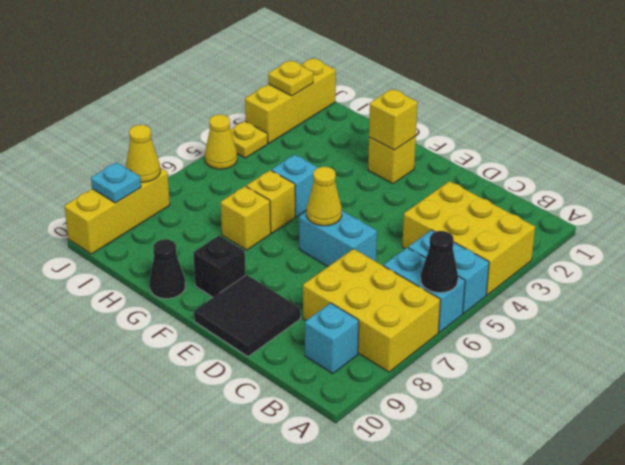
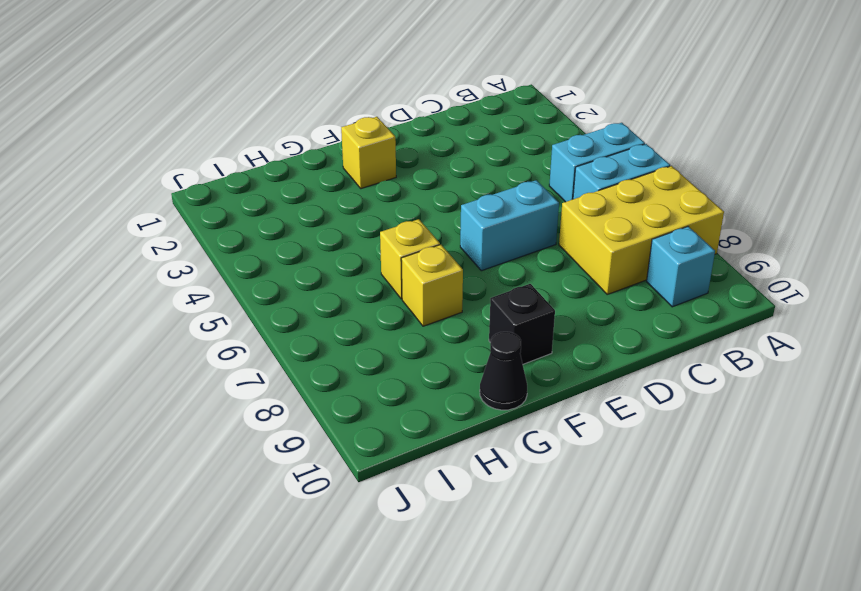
none -> yellow 2x3 brick [402,181,535,295]
none -> black 2x2 tile [194,275,301,357]
none -> cyan 1x1 brick [271,155,318,217]

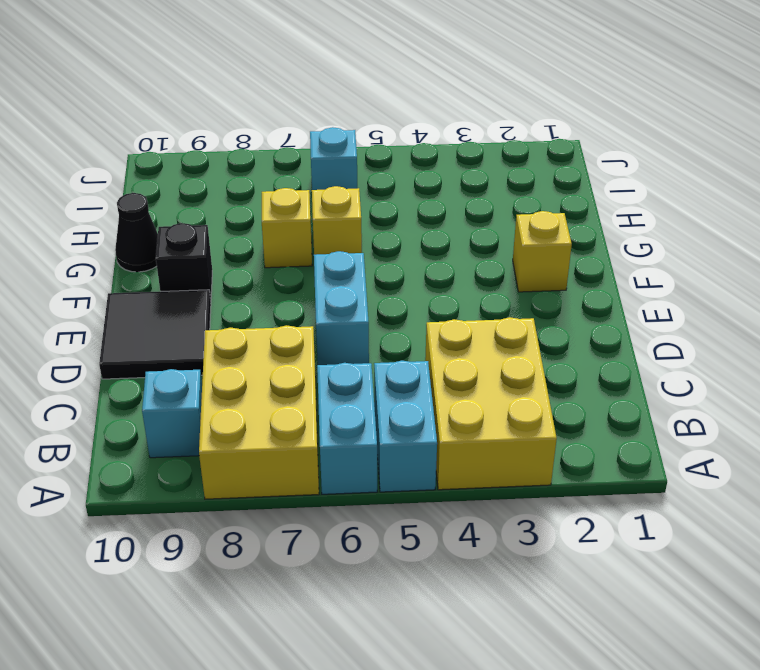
cyan 1x1 brick [310,127,357,190] -> cyan 1x1 brick moved to [271,155,318,217]
none -> yellow 1x3 brick [245,58,336,143]
none -> yellow 1x1 plate [231,121,268,158]
none -> yellow 1x1 cone [205,115,237,169]

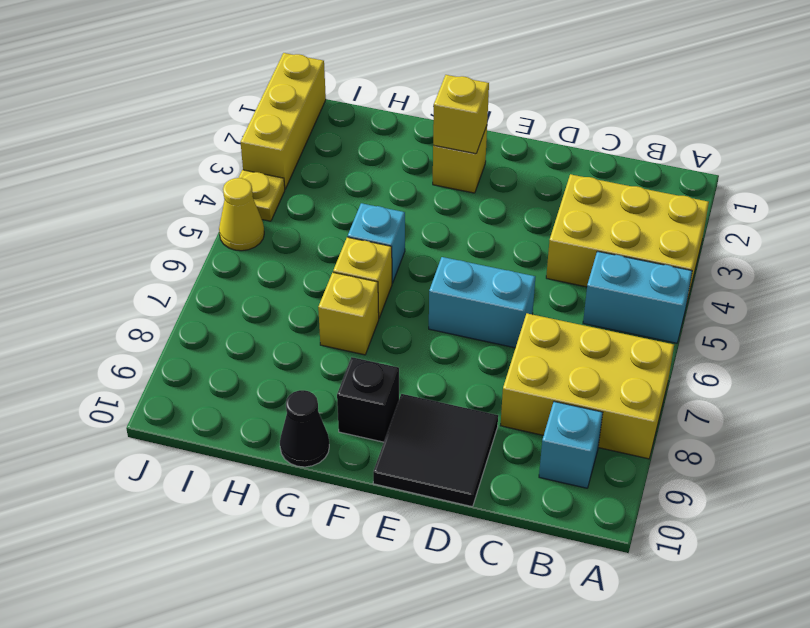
none -> cyan 1x2 brick [383,248,465,333]
none -> yellow 1x3 brick [64,168,170,254]
none -> black 1x1 cone [421,231,458,293]

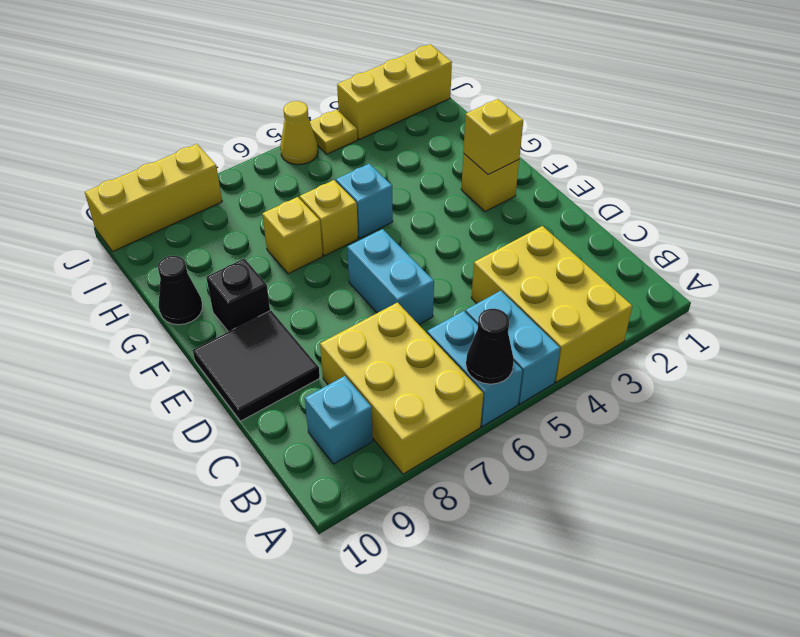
none -> yellow 1x1 cone [307,167,342,226]
none -> yellow 1x1 plate [268,60,313,96]
none -> yellow 1x1 cone [126,125,160,182]

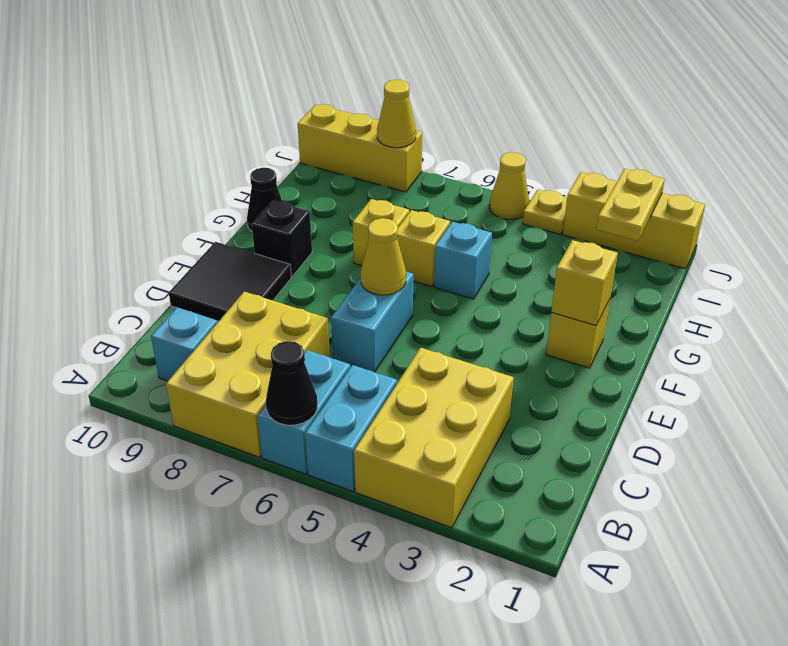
yellow 1x2 plate [597,169,665,241] -> yellow 1x1 plate [268,60,313,96]
none -> cyan 1x1 plate [91,162,141,203]

